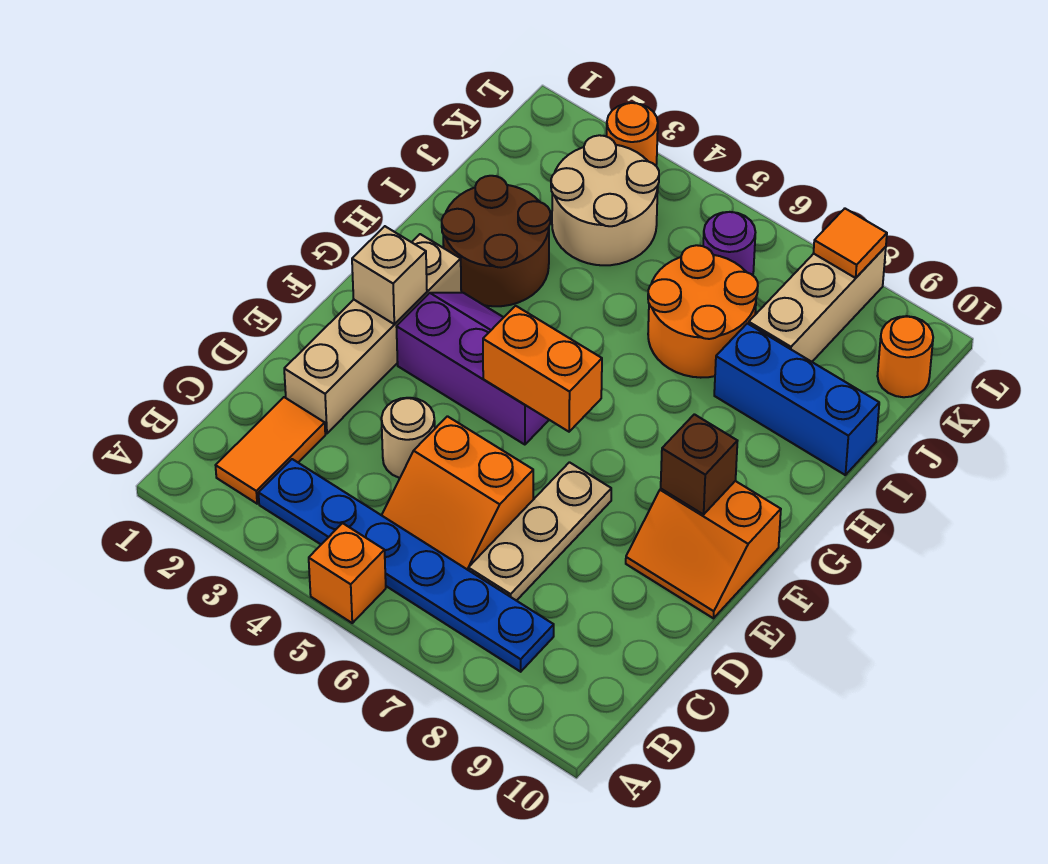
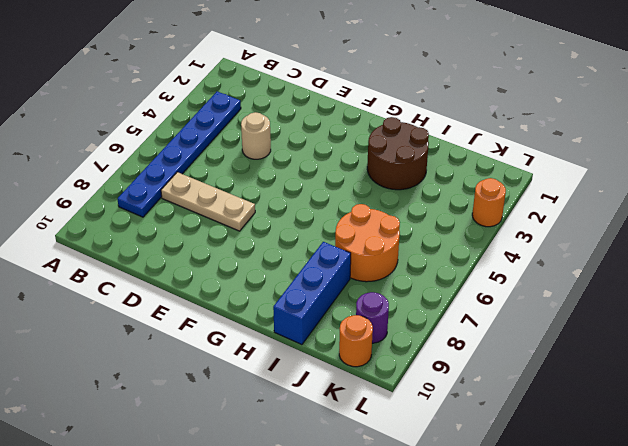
purple 1x1 round brick [356,292,389,343] -> purple 1x1 round brick moved to [703,212,756,275]
none -> orange 1x1 brick [309,523,386,623]
none -> orange 1x2 tile [216,397,325,504]
none -> orange 2x2 slope [382,416,533,570]

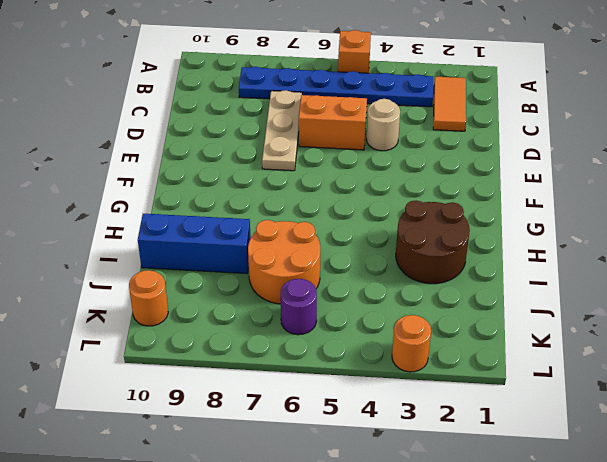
none -> tan 1x4 brick [284,234,461,433]
none -> orange 2x2 slope [626,481,781,618]
none -> purple 2x3 slope [396,293,549,445]

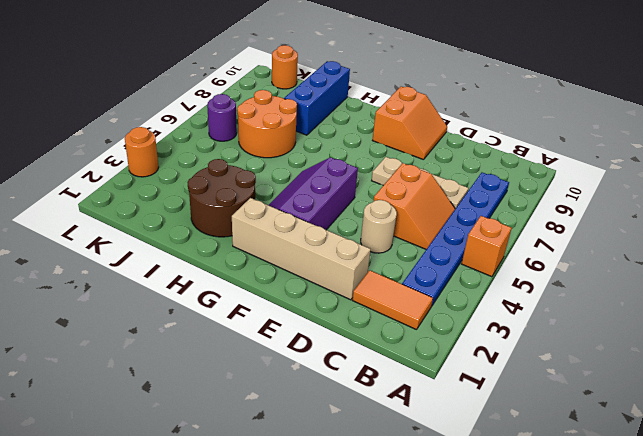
none -> tan 2x2 round brick [551,135,659,265]
none -> tan 1x3 brick [749,247,886,362]
none -> tan 1x1 brick [352,226,427,324]

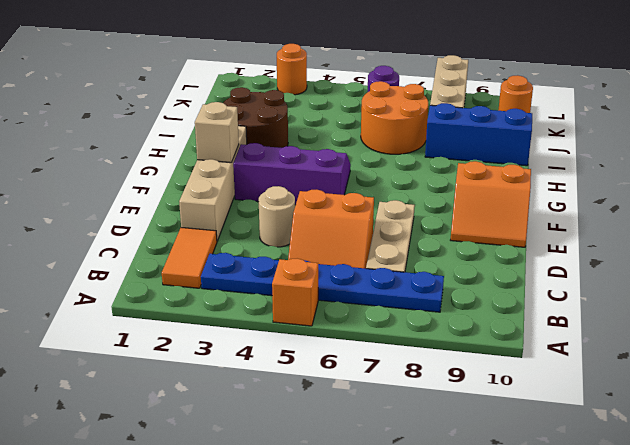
none -> tan 2x2 round brick [551,135,659,265]
none -> orange 1x2 brick [483,306,602,432]
none -> brown 1x1 brick [661,414,737,515]

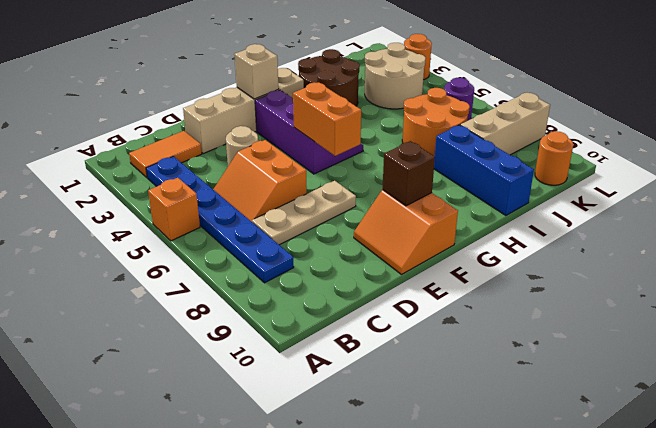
none -> orange 1x1 tile [814,209,887,278]

